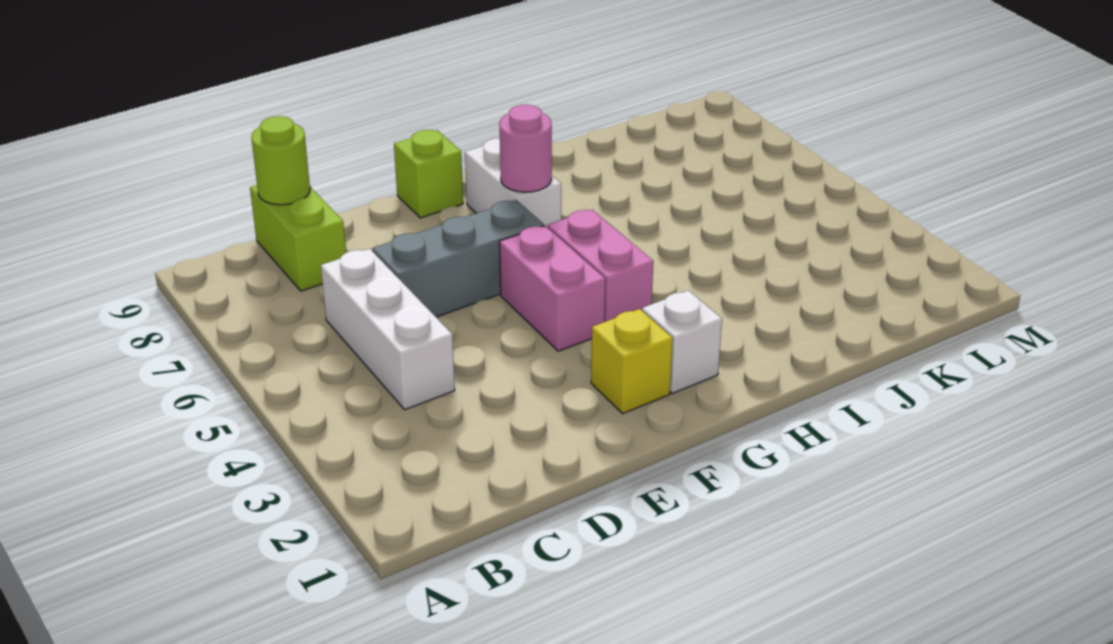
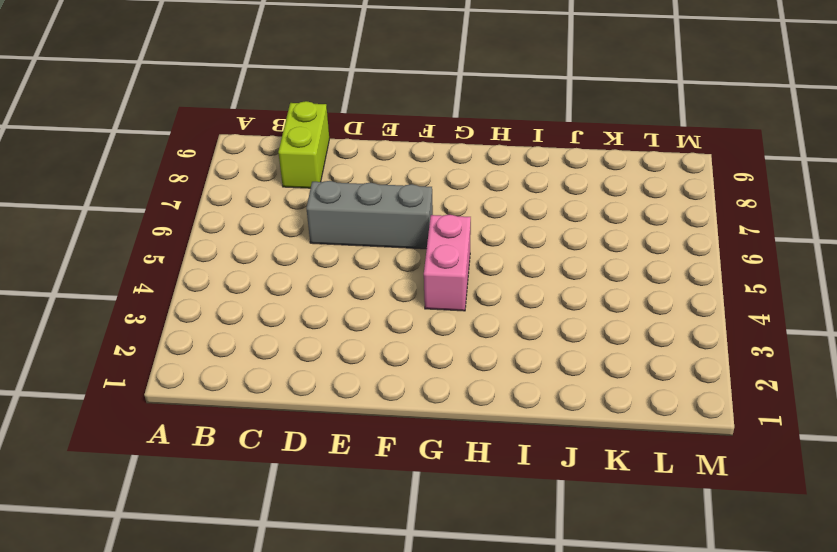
none -> white 1x3 brick [321,249,455,410]
none -> yellow 1x1 brick [591,309,673,413]

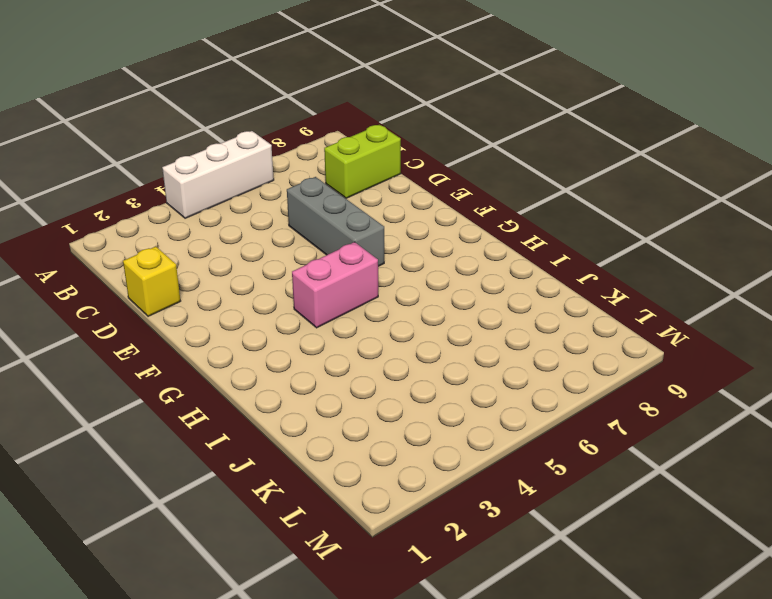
white 1x3 brick [162,131,274,218] -> white 1x3 brick moved to [321,249,455,410]
yellow 1x1 brick [123,246,180,316] -> yellow 1x1 brick moved to [591,309,673,413]
none -> pink 1x2 brick [499,226,605,351]
none -> lime 1x1 brick [394,130,463,218]

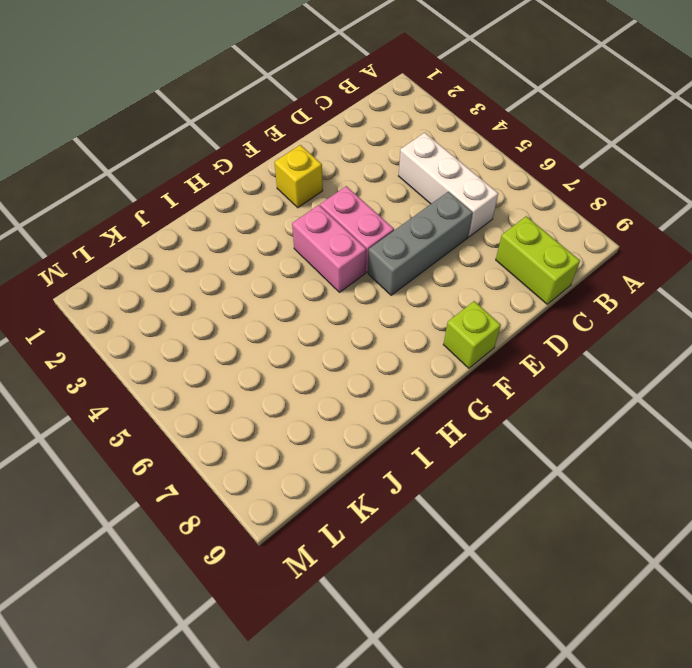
none -> white 1x1 brick [642,291,722,393]
none -> white 1x2 brick [465,138,561,227]

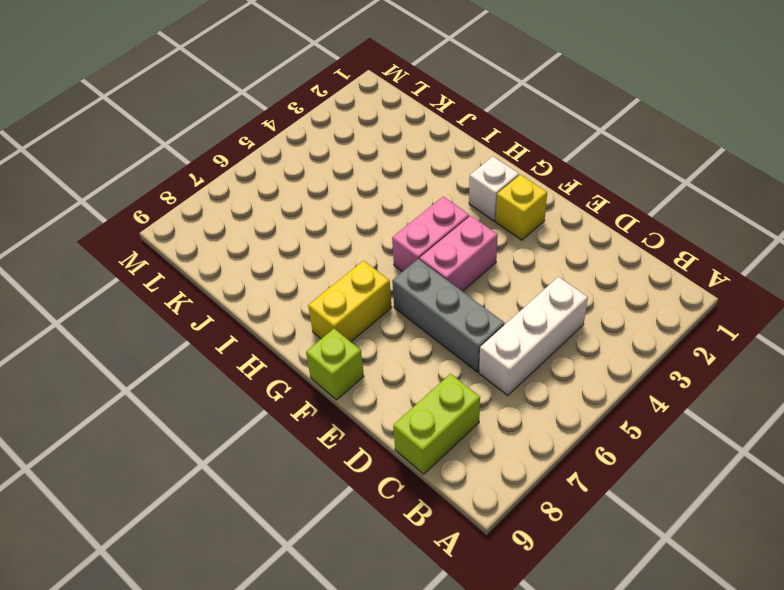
yellow 1x2 brick [308,261,392,342] -> white 1x2 brick [465,138,561,227]
none -> lime 1x1 round brick [252,116,310,205]
none -> pink 1x1 round brick [499,105,552,192]

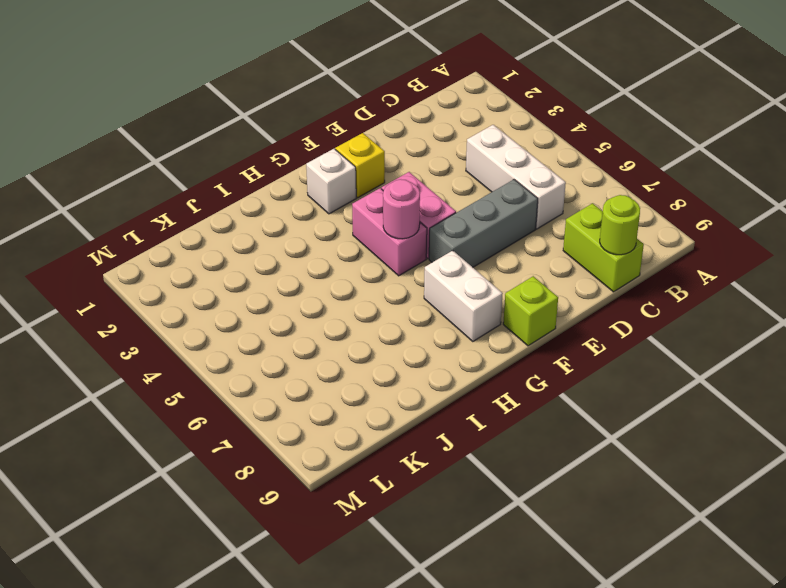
pink 1x1 round brick [383,179,420,239] -> pink 1x1 round brick moved to [499,105,552,192]

